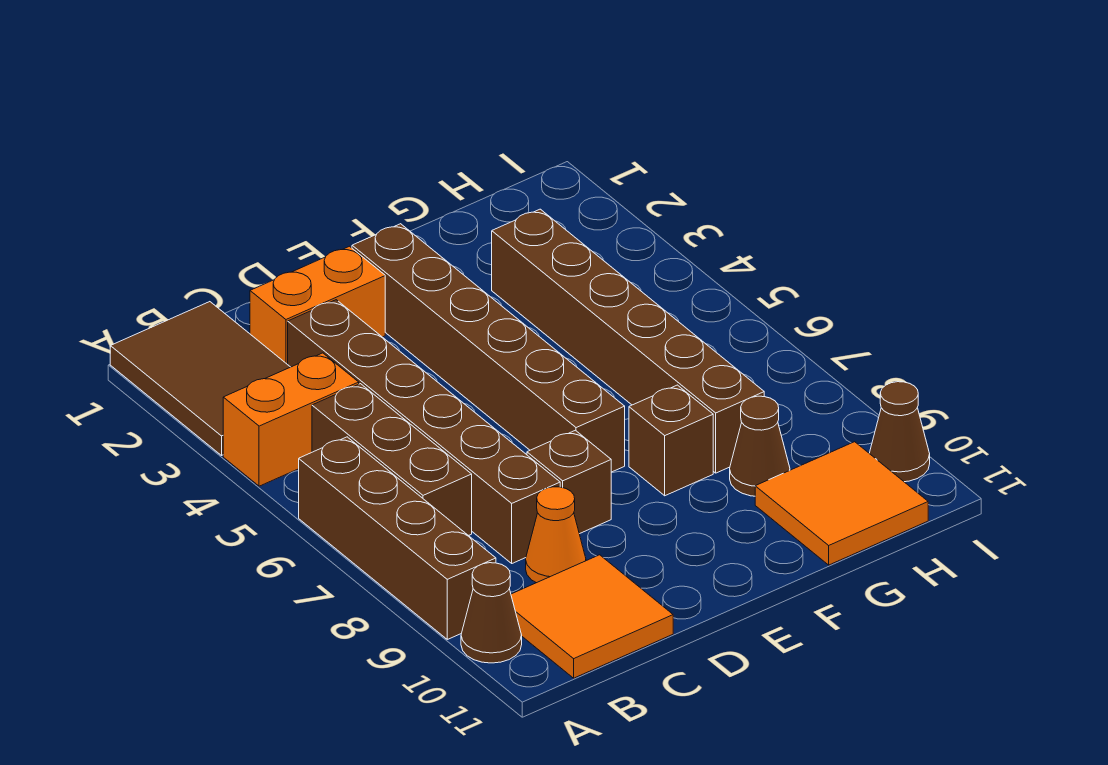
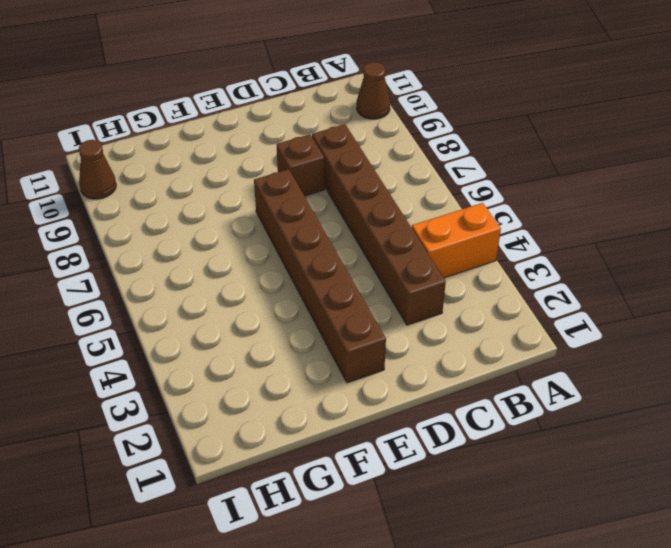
none -> brown 2x3 tile [110,302,290,455]
none -> brown 1x4 brick [299,437,496,639]
none -> brown 1x3 brick [312,384,472,536]

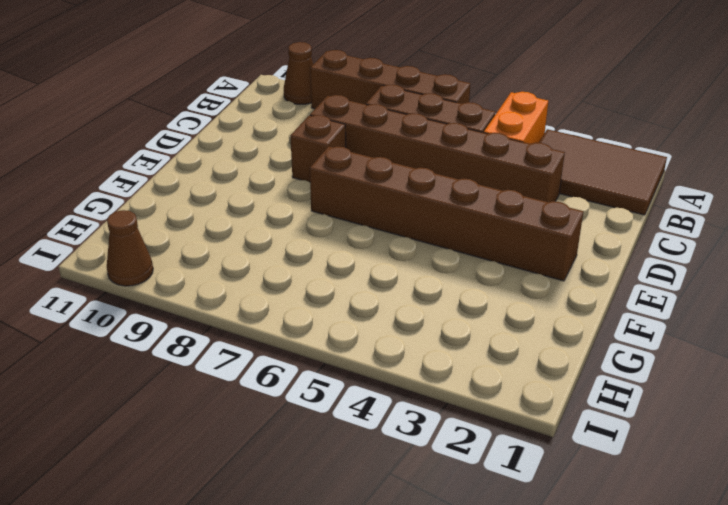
none -> orange 2x2 tile [511,555,673,678]
none -> orange 1x2 brick [250,246,385,365]
none -> orange 1x1 cone [526,487,586,583]

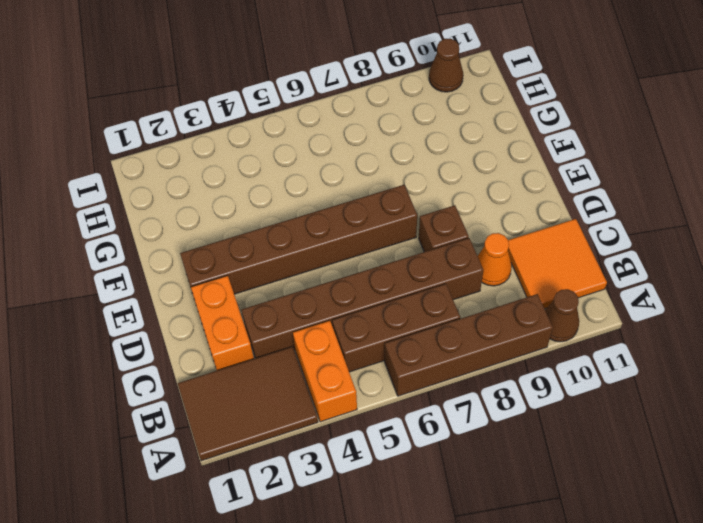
none -> brown 1x1 brick [629,385,713,496]
none -> brown 1x6 brick [492,209,764,473]
none -> brown 1x1 cone [730,396,790,496]

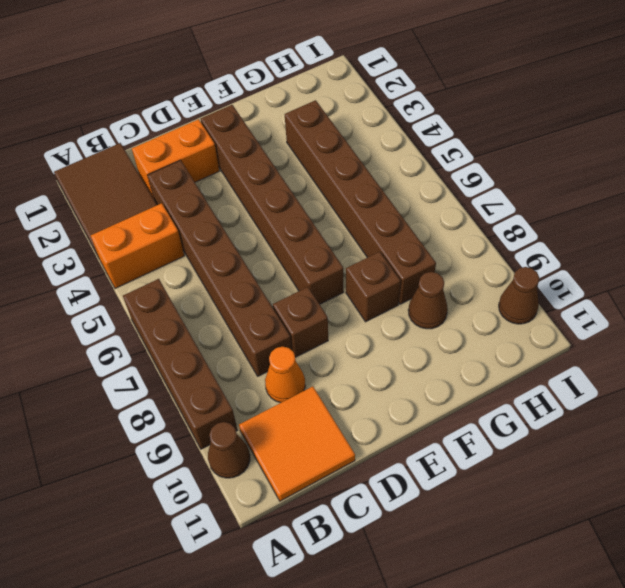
none -> brown 1x3 brick [312,384,472,536]
none -> orange 2x2 tile [755,442,928,565]

